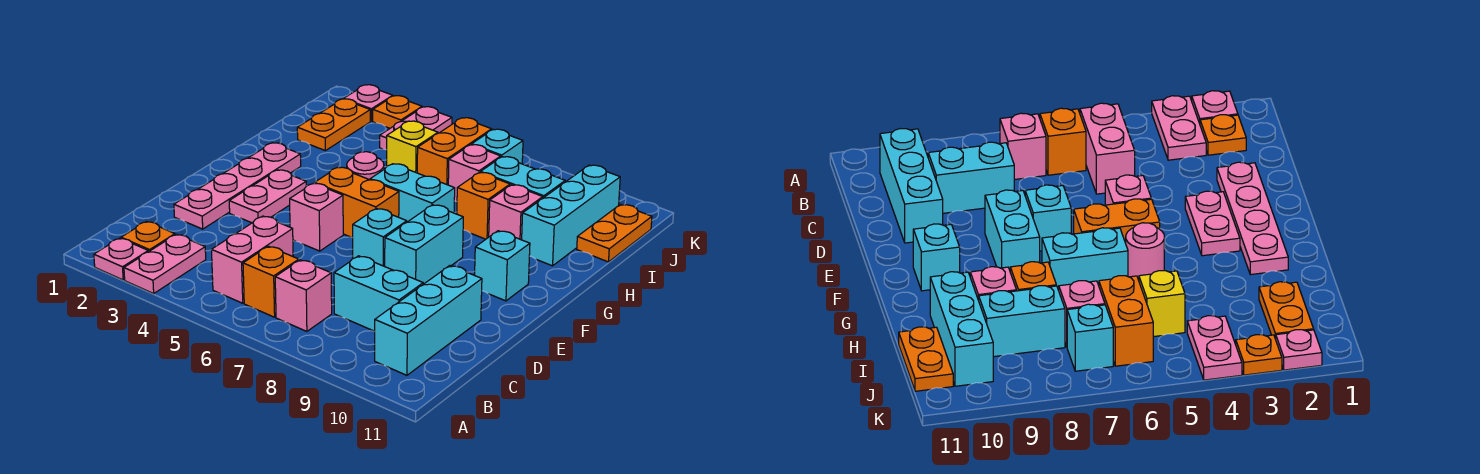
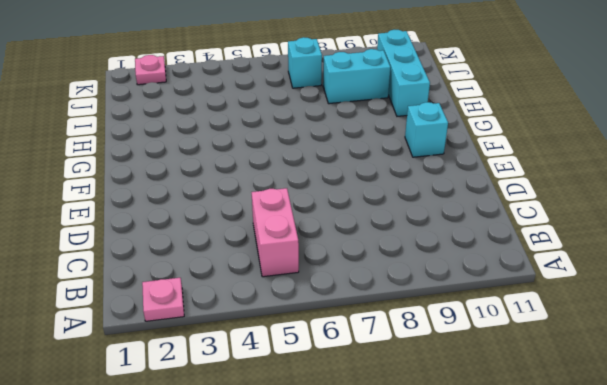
none -> pink 1x2 plate [124,234,206,294]
none -> orange 1x1 plate [121,222,175,252]
none -> orange 1x1 brick [243,246,299,317]
none -> pink 1x1 brick [275,260,332,331]

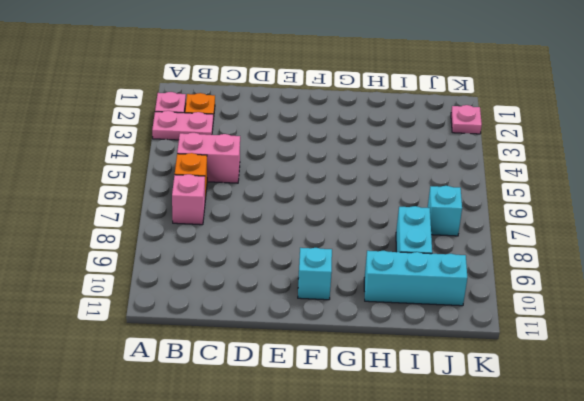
none -> cyan 1x3 brick [374,266,482,375]
none -> cyan 1x2 brick [334,256,423,331]
none -> pink 1x4 plate [174,143,301,229]
none -> pink 1x2 plate [229,170,306,223]

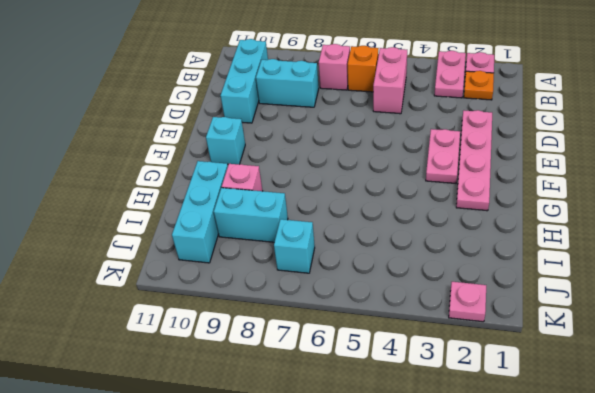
none -> pink 1x1 brick [290,183,343,251]
none -> cyan 1x1 brick [353,209,407,266]
none -> cyan 1x2 brick [385,205,463,284]
none -> orange 1x2 brick [315,167,399,238]

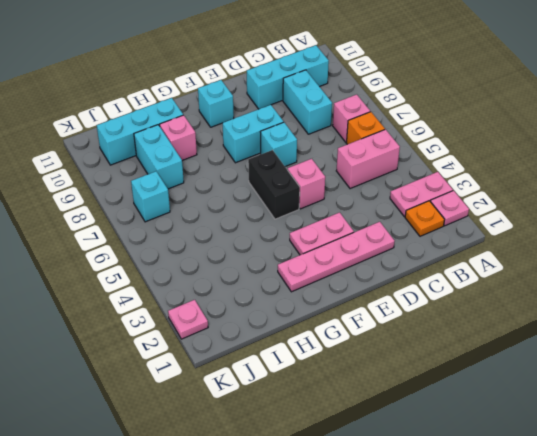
black 1x2 brick [248,150,300,219] -> orange 1x2 brick [315,167,399,238]
none -> pink 1x1 round brick [347,152,384,180]
none -> cyan 1x2 brick [370,164,455,222]
none -> orange 1x1 brick [457,172,510,239]
none -> orange 1x2 plate [297,99,370,151]

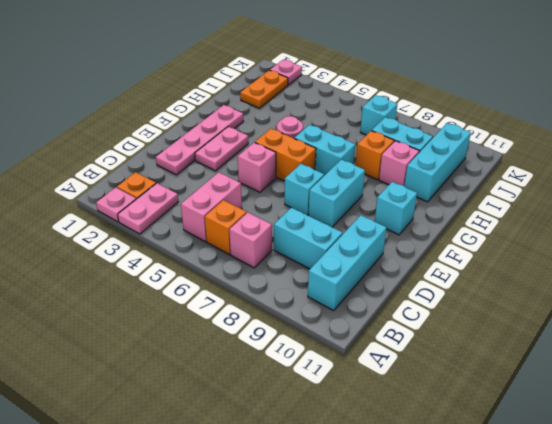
none -> yellow 1x1 brick [387,121,438,173]
none -> orange 1x2 brick [417,118,492,185]
none -> pink 1x1 brick [448,145,501,201]
none -> orange 1x2 plate [577,204,652,262]

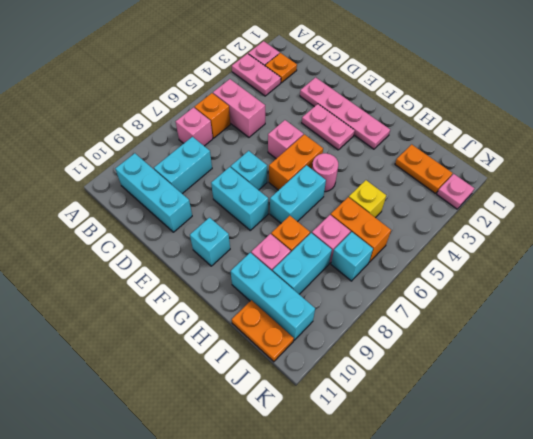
none -> pink 1x2 plate [380,107,452,150]
none -> orange 1x1 plate [373,96,422,128]

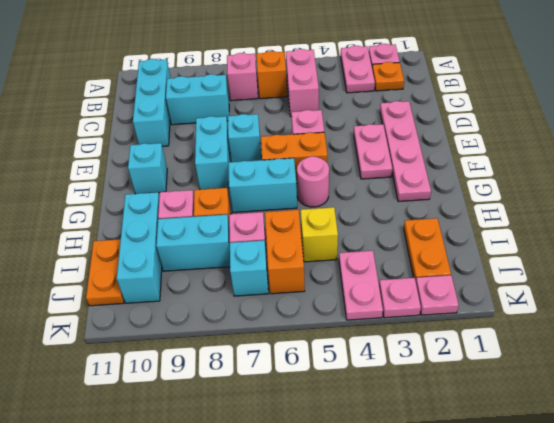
pink 1x1 plate [379,278,421,318] -> orange 1x1 plate [373,96,422,128]

